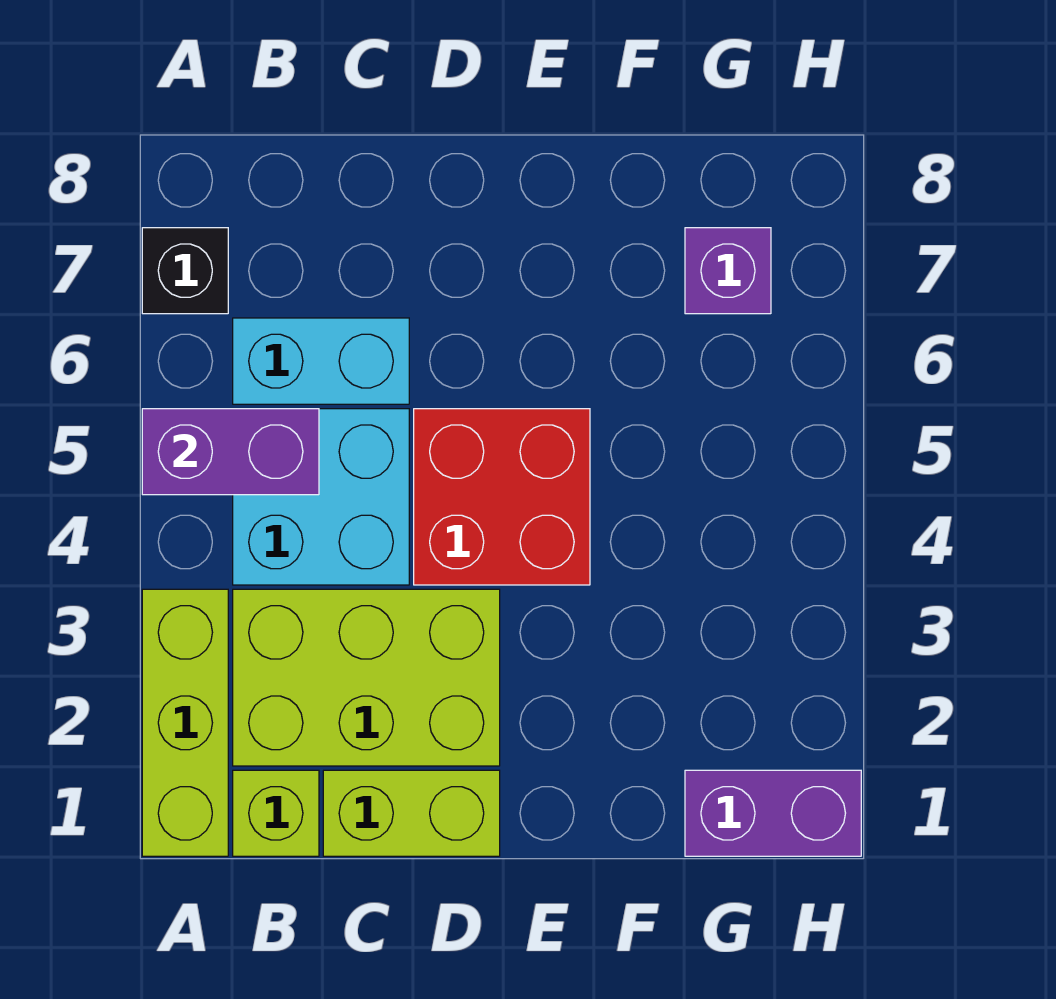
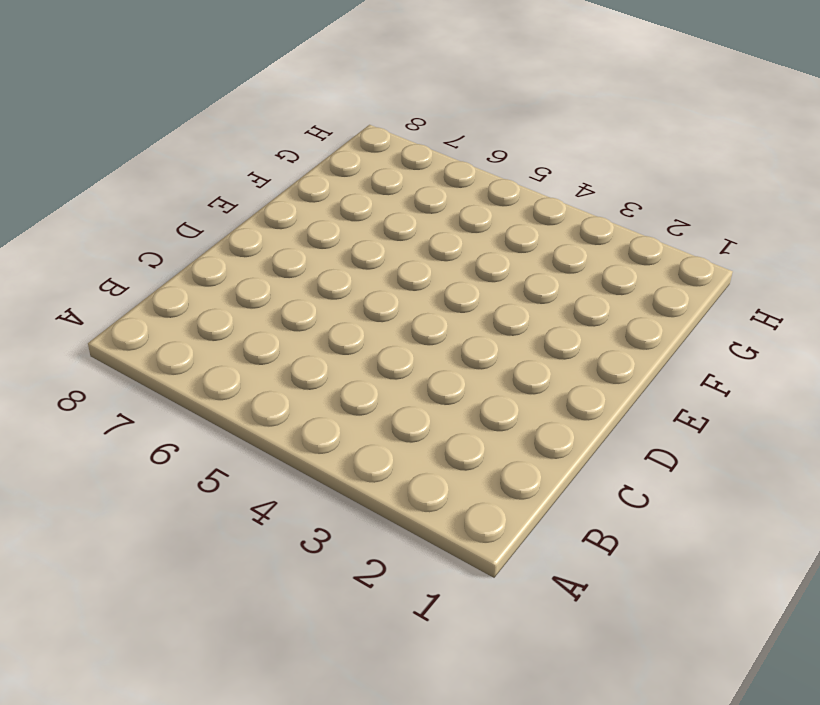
none -> lime 1x3 brick [142,589,228,856]
none -> black 1x1 brick [142,228,228,314]

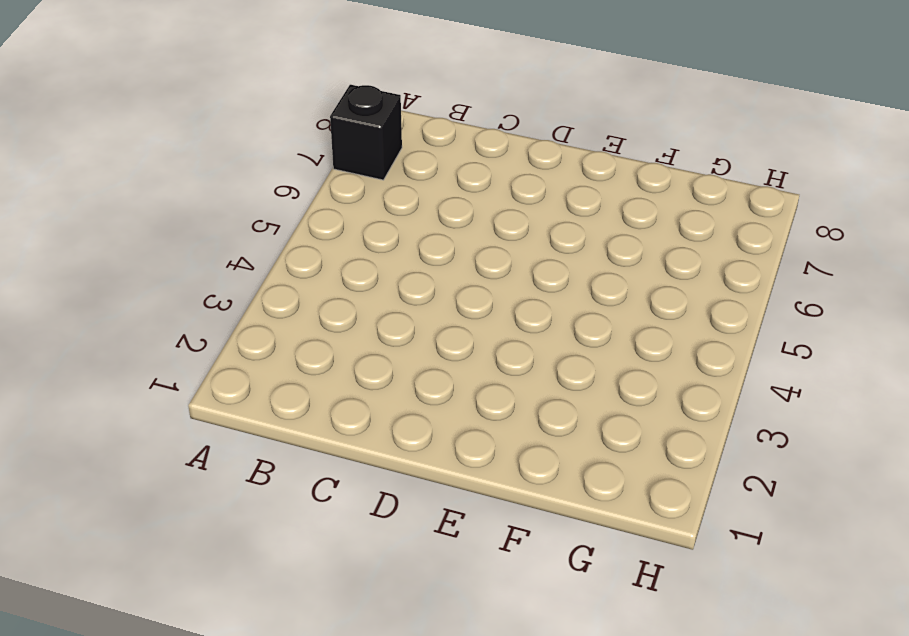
none -> lime 1x3 brick [142,589,228,856]
none -> lime 1x1 brick [233,770,319,856]

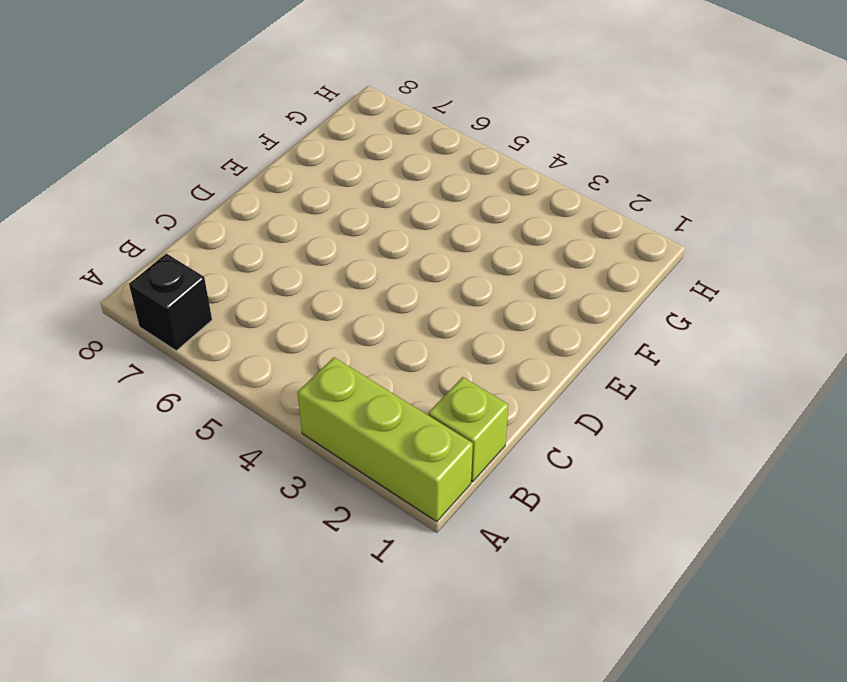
none -> lime 2x3 brick [233,589,500,766]
none -> cyan 2x2 brick [233,409,409,585]

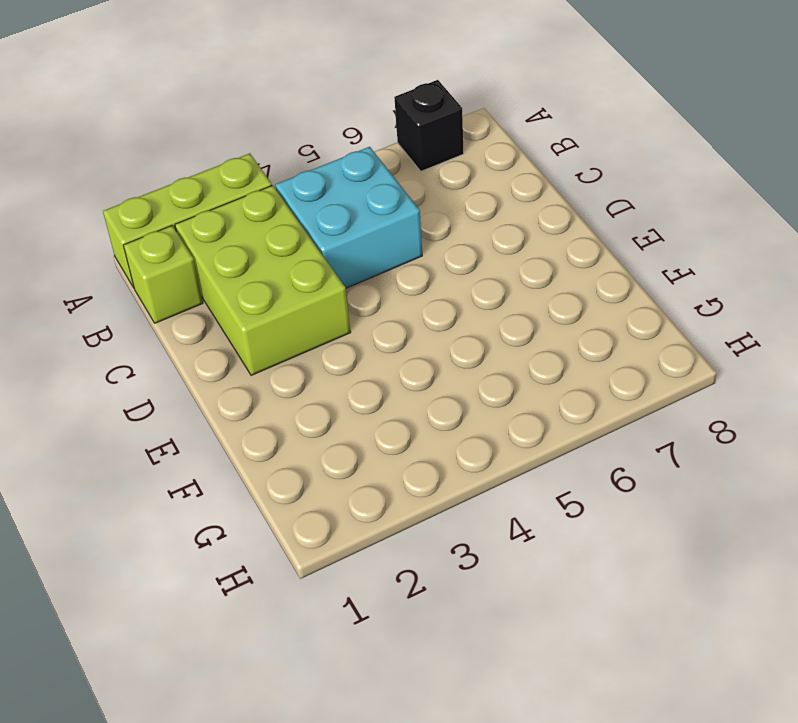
none -> cyan 1x2 brick [233,318,409,404]
none -> lime 1x2 brick [323,770,500,856]

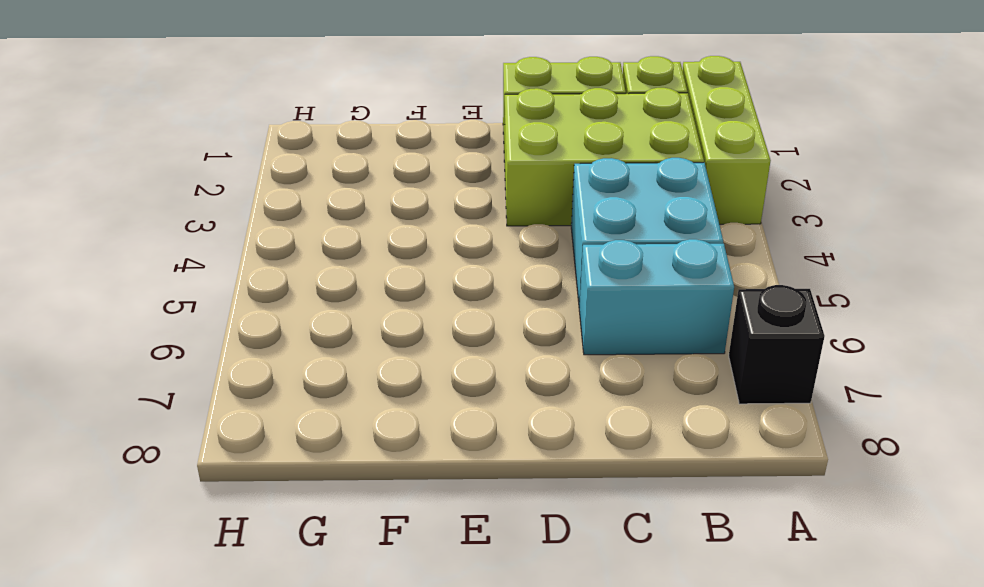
none -> red 2x2 brick [414,409,590,585]
none -> purple 1x2 brick [685,770,861,856]

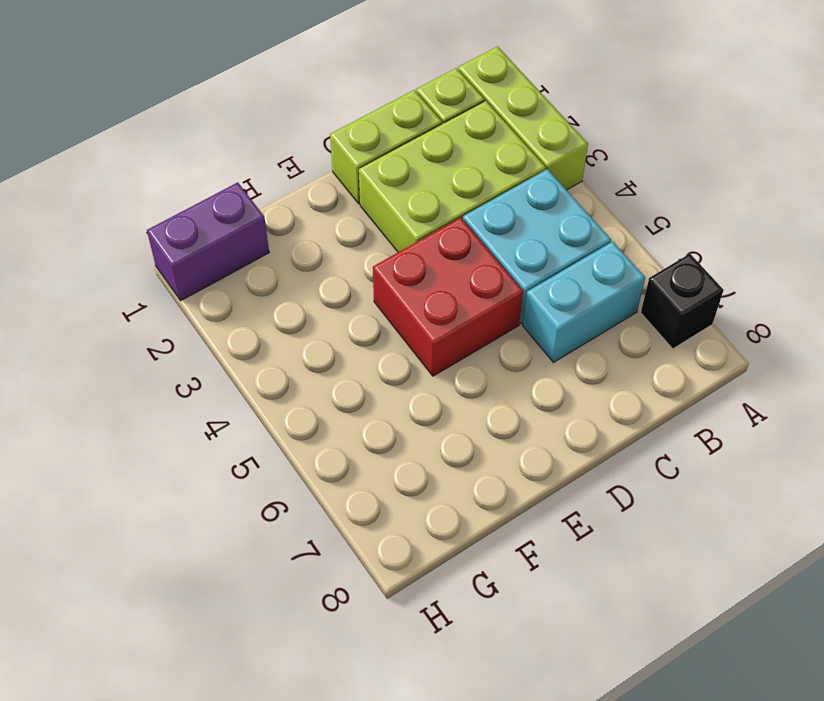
none -> purple 1x1 brick [685,228,771,314]
none -> purple 1x2 brick [142,409,319,495]

